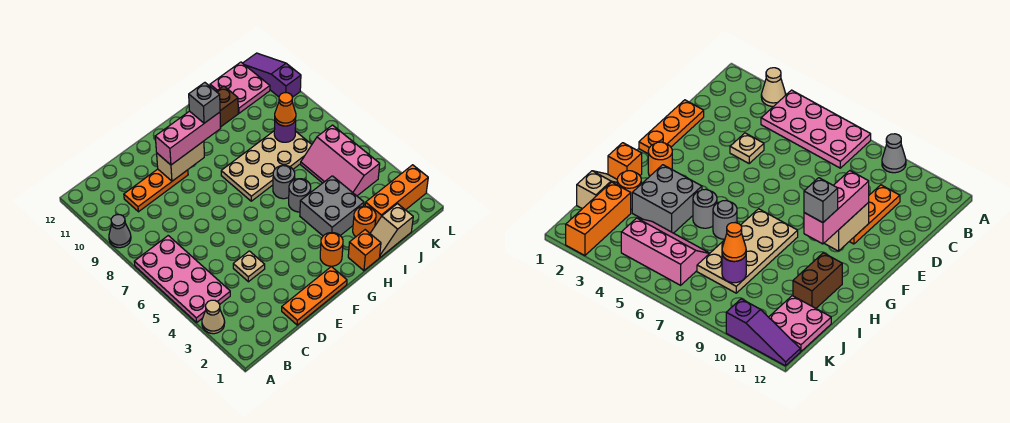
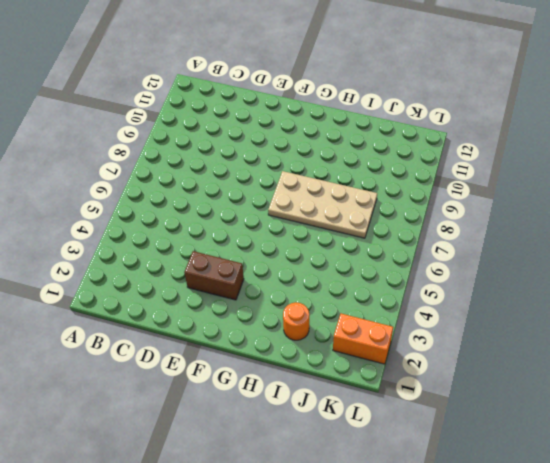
brown 1x2 brick [184,251,244,300] -> brown 1x2 brick moved to [216,86,238,127]
orange 1x2 brick [333,314,393,364] -> orange 1x3 brick [365,165,428,225]
none -> tan 1x1 cone [202,300,225,334]
none -> pink 2x4 plate [134,236,230,322]
none -> grey 1x1 cone [109,215,131,248]

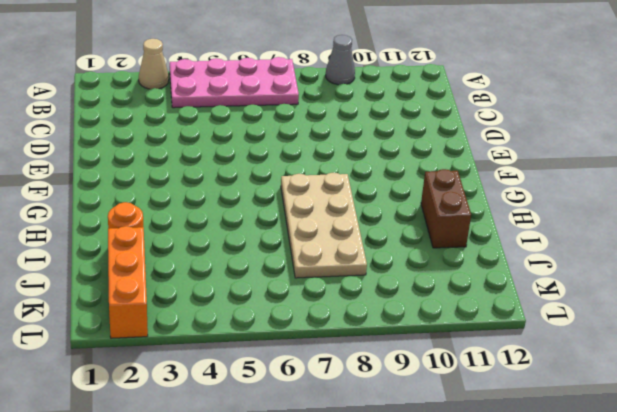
none -> orange 1x3 plate [124,169,188,212]
none -> orange 1x3 plate [282,267,347,325]
none -> tan 1x1 plate [233,251,265,282]

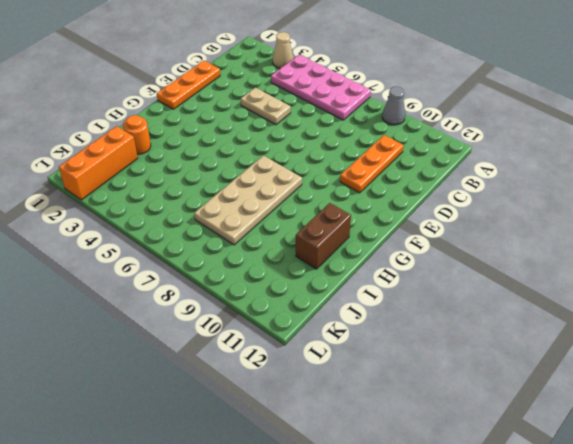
tan 1x2 plate [241,88,291,125] -> tan 1x1 plate [233,251,265,282]
none -> orange 1x1 round brick [320,233,343,266]
none -> orange 1x1 brick [348,230,381,271]
none -> grey 2x2 brick [300,176,364,236]

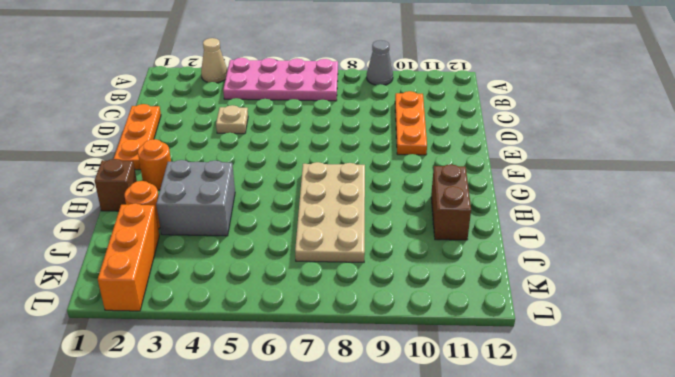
brown 1x1 brick [95,159,137,211] -> orange 1x1 brick [348,230,381,271]
none -> grey 1x1 round brick [289,179,311,212]
none -> grey 1x1 round brick [273,165,295,199]
none -> tan 1x2 slope [370,204,413,257]

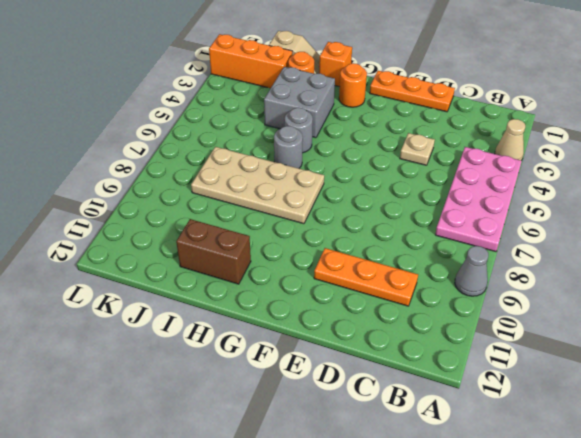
none -> pink 2x3 slope [301,125,380,196]
none -> pink 2x2 plate [210,62,270,113]
none -> purple 1x3 slope [243,53,301,97]

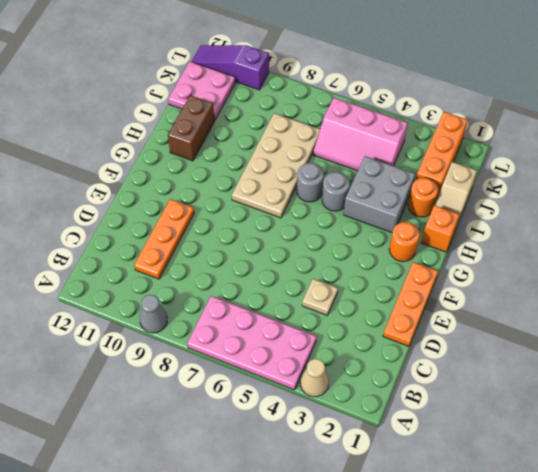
none -> tan 1x2 brick [157,141,204,181]
none -> purple 1x1 round brick [274,120,296,142]
none -> pink 1x3 brick [155,111,221,165]

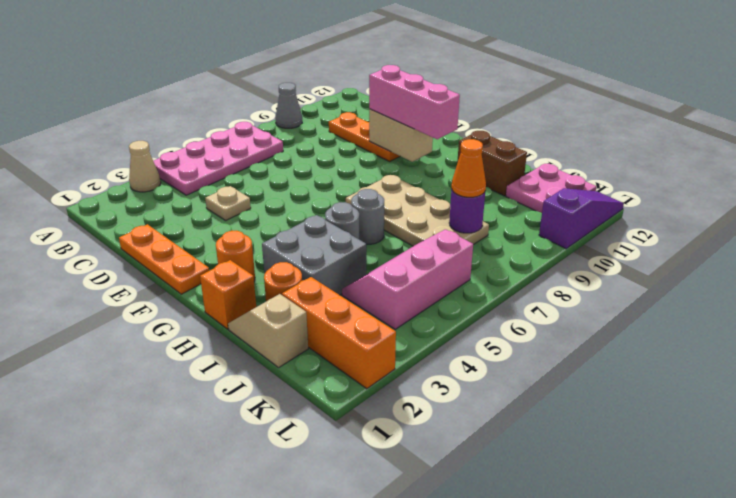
none -> grey 1x1 brick [189,83,220,123]

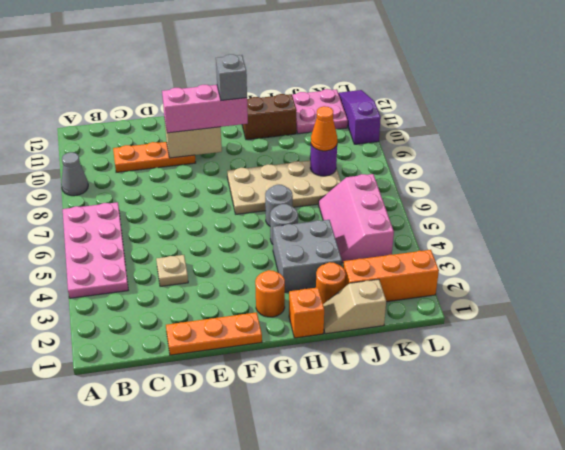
none -> tan 1x1 cone [202,300,225,334]

